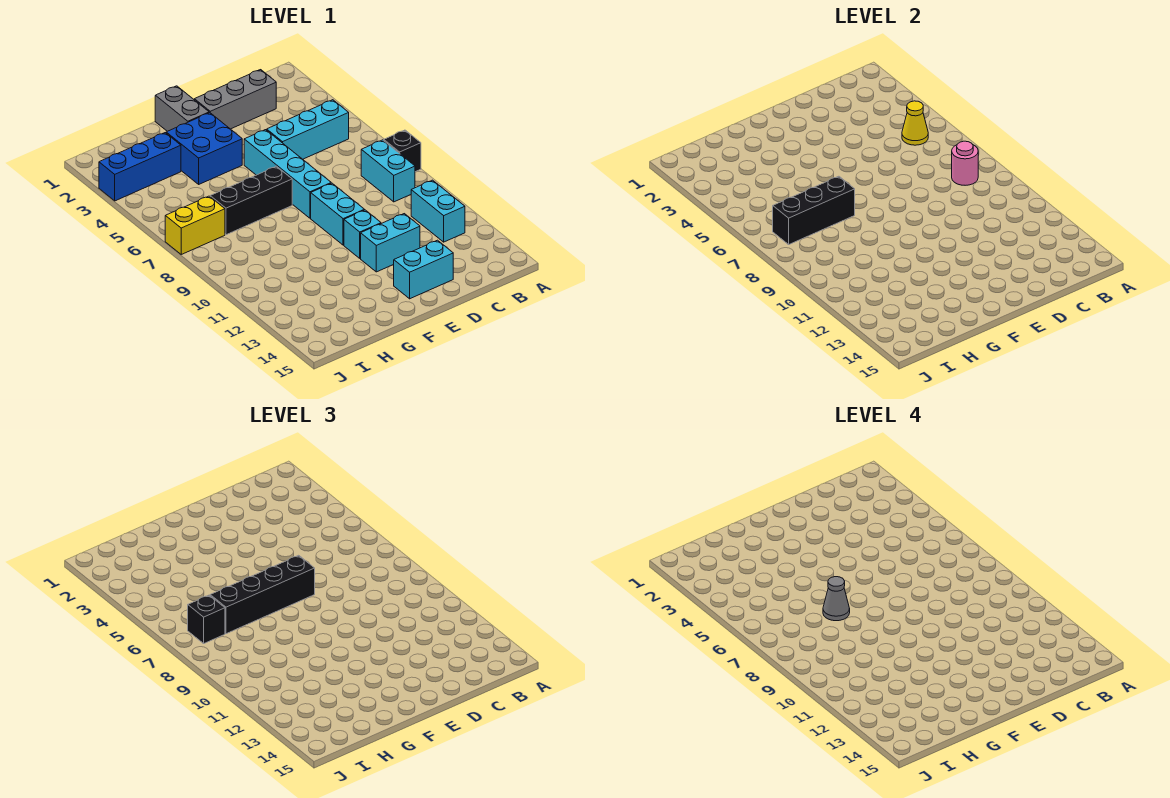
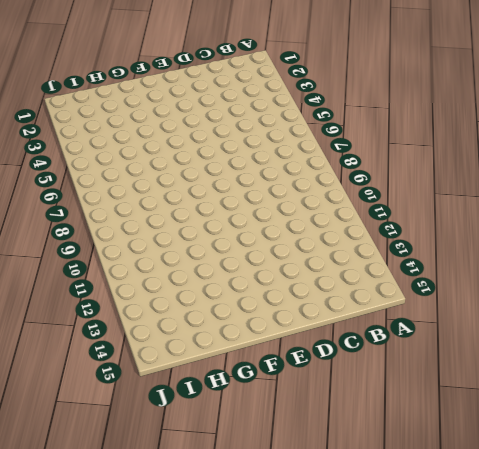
none -> black 1x1 brick [384,130,421,172]
none -> cyan 1x3 brick [267,100,349,159]
none -> cyan 1x2 brick [361,140,415,202]

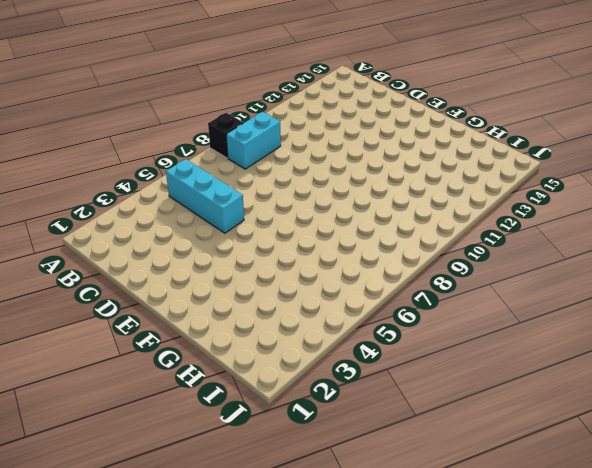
none -> cyan 1x2 brick [411,180,465,242]
none -> grey 1x3 brick [194,70,276,129]
none -> cyan 1x2 brick [361,214,420,272]

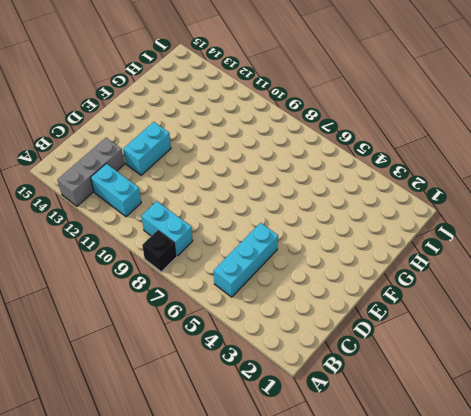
grey 1x3 brick [57,138,124,206] -> grey 1x3 brick moved to [194,70,276,129]
none -> cyan 1x2 brick [394,240,453,299]
none -> cyan 1x4 brick [244,130,331,218]
none -> cyan 1x2 brick [311,183,365,245]

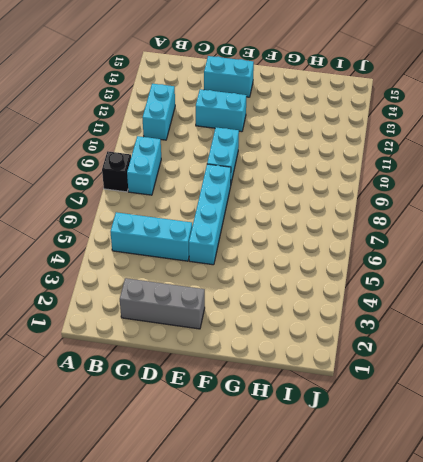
none -> cyan 1x1 brick [344,210,381,258]
none -> grey 1x2 brick [155,86,209,131]
none -> blue 2x2 brick [166,113,242,184]

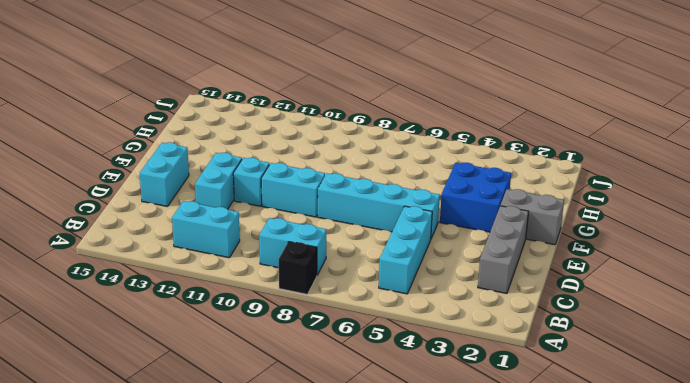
none -> black 1x3 brick [210,166,292,235]
none -> blue 1x3 brick [99,133,181,201]
none -> yellow 1x2 brick [165,196,225,254]

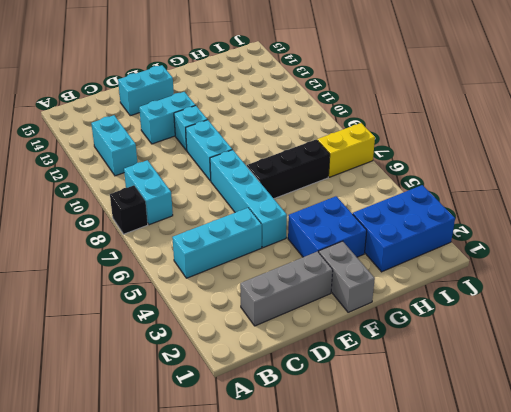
blue 2x3 brick [353,185,455,272] -> blue 1x3 brick [99,133,181,201]
none -> yellow 1x1 cone [902,101,928,145]
none -> pink 1x1 round brick [952,141,978,185]
none -> black 1x3 brick [773,176,855,244]

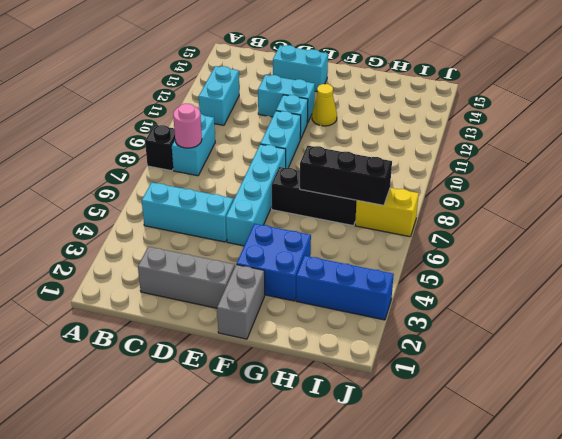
yellow 1x1 cone [312,84,337,126] -> yellow 1x1 cone moved to [902,101,928,145]
none -> black 1x4 brick [210,555,315,634]
none -> black 1x1 brick [188,595,225,643]
none -> grey 1x1 cone [823,577,850,621]

